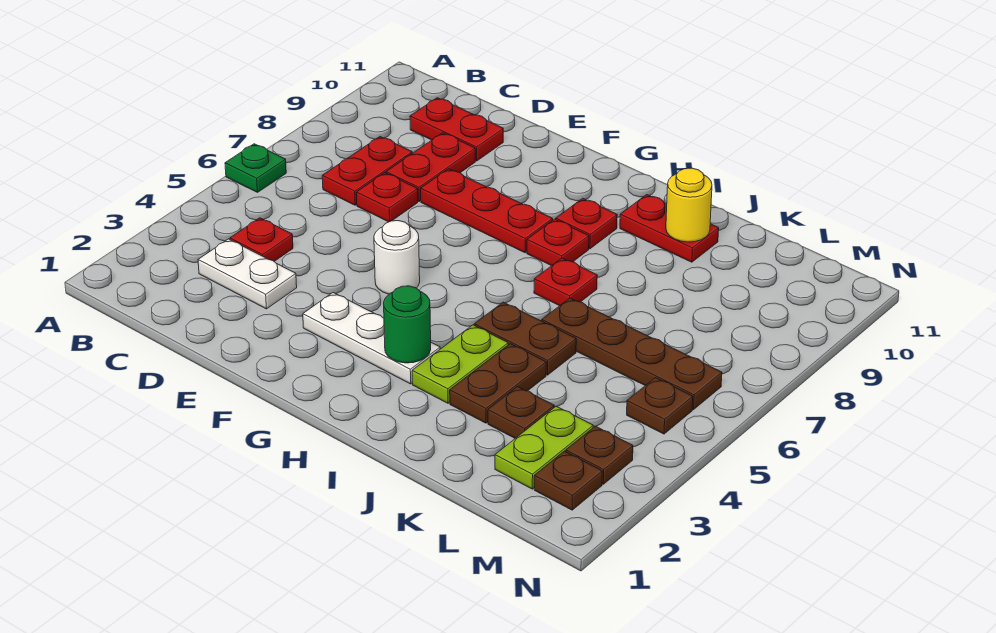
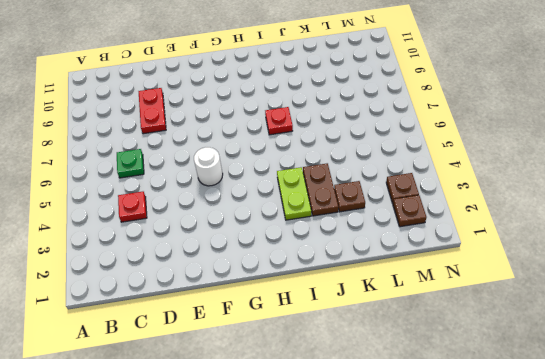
green 1x1 plate [117,149,144,178] -> green 1x1 plate moved to [225,144,286,192]
none -> white 1x2 plate [198,239,297,309]
none -> red 1x2 plate [322,137,412,205]
none -> red 1x2 plate [410,98,503,161]

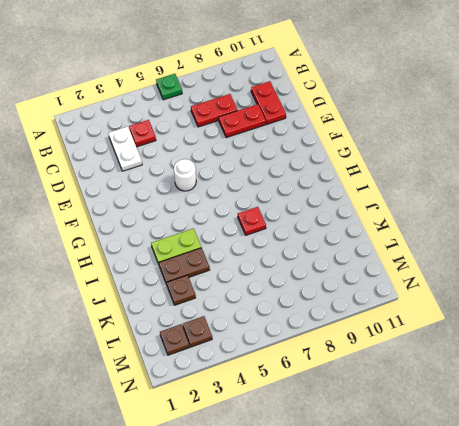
none -> red 1x1 plate [356,173,418,222]
none -> red 1x3 plate [421,169,553,253]
none -> white 1x3 plate [303,293,440,384]

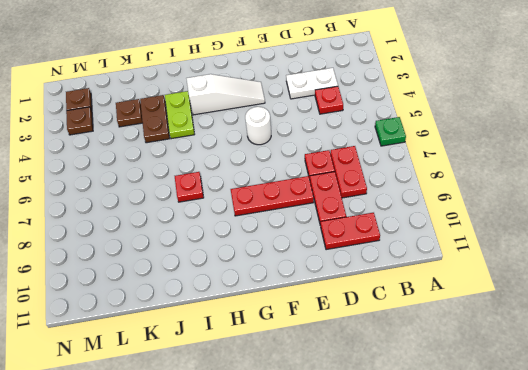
white 1x3 slope [186,74,265,115] -> white 1x3 plate [303,293,440,384]
none -> red 1x1 plate [527,219,589,266]
none -> red 1x1 plate [556,198,617,249]
none -> brown 1x2 plate [474,302,576,375]

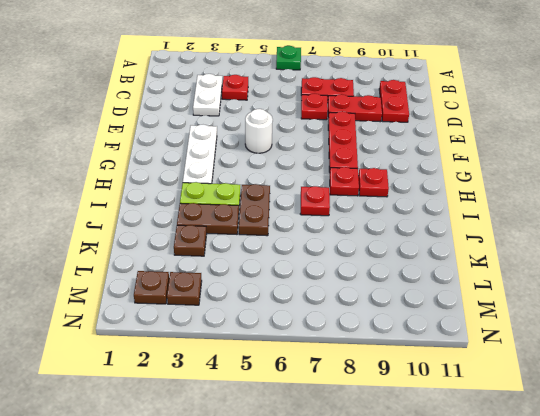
none -> red 1x2 plate [620,195,719,262]
none -> brown 1x4 plate [542,298,722,410]
none -> lime 1x2 plate [495,406,593,489]

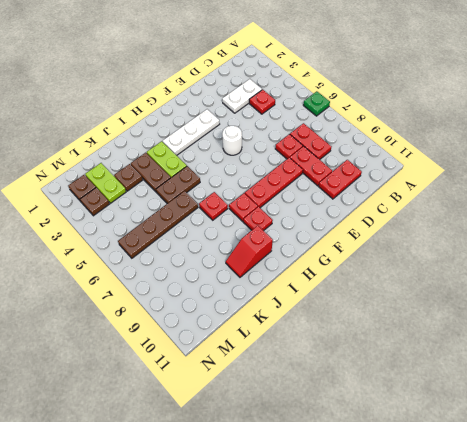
red 1x2 slope [226,226,273,277] -> red 1x2 plate [620,195,719,262]
none -> brown 1x1 plate [627,378,693,434]
none -> green 1x1 round brick [384,286,431,363]
none -> yellow 1x1 round brick [666,168,712,242]

